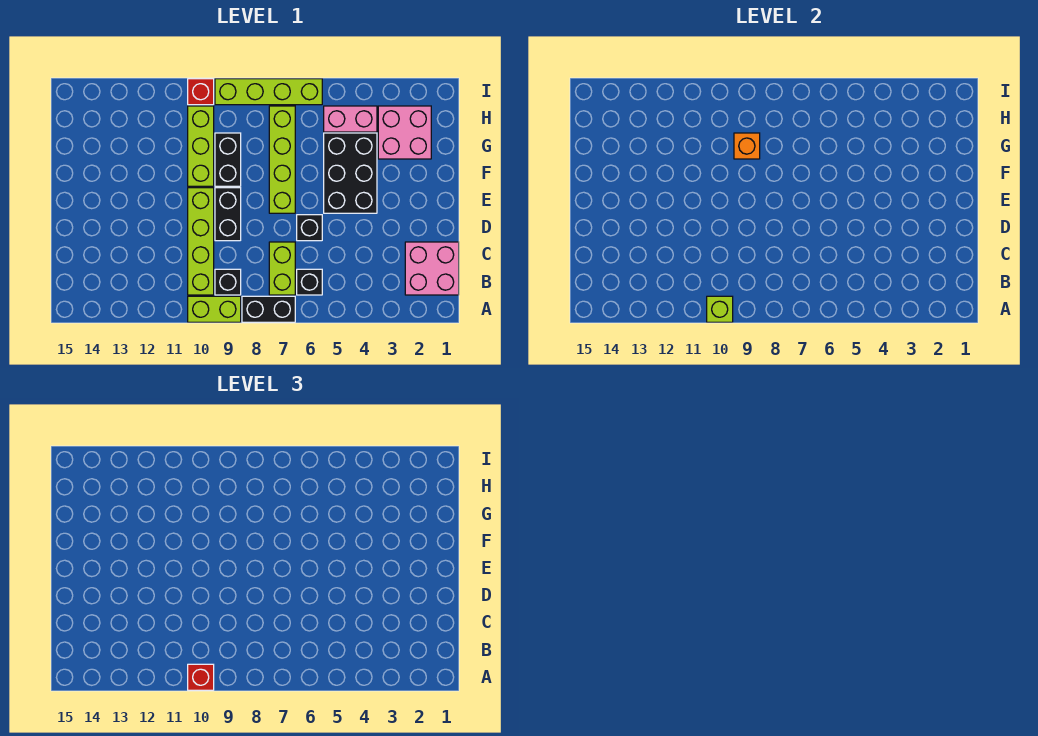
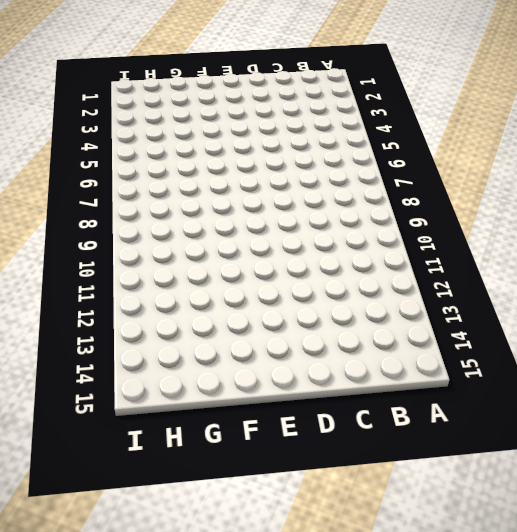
none -> black 1x2 brick [242,296,295,322]
none -> lime 1x2 brick [188,296,241,322]
none -> pink 2x2 brick [405,242,459,295]

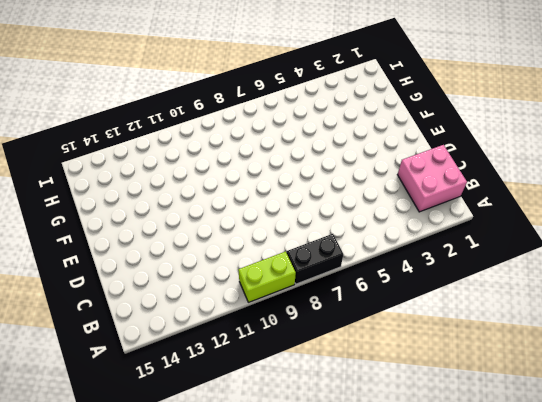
none -> black 1x1 brick [297,269,322,295]
none -> lime 1x2 brick [269,242,295,295]
none -> black 1x1 brick [215,269,241,295]

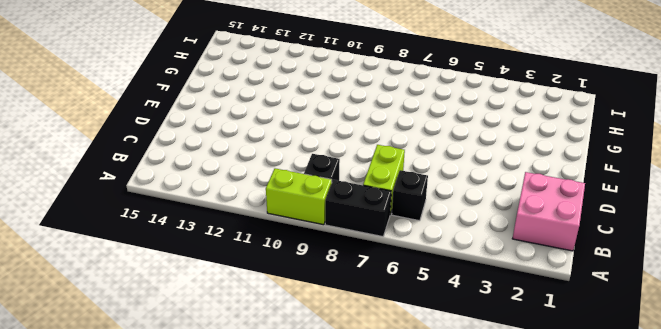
none -> lime 1x4 brick [188,188,214,295]
none -> black 1x1 brick [297,215,322,241]
none -> black 1x2 brick [215,188,241,241]

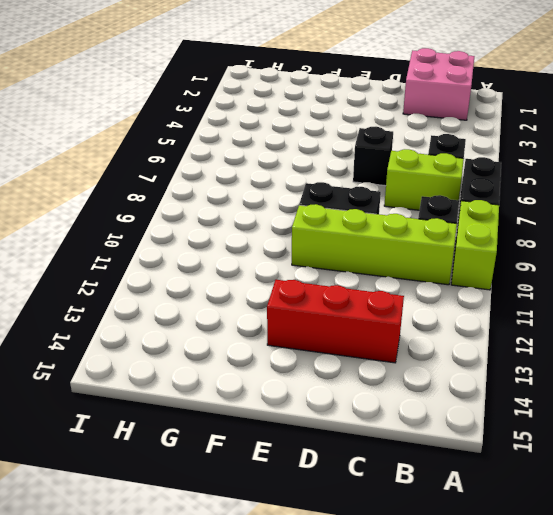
red 1x3 brick [267,280,404,363] -> none
none -> black 2x3 brick [324,133,377,213]
none -> lime 1x4 brick [269,106,295,213]
none -> black 1x2 brick [215,133,241,186]

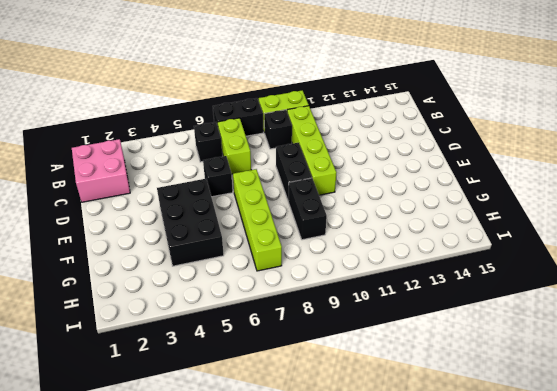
none -> lime 1x3 brick [188,106,214,186]
none -> pink 2x2 brick [378,106,431,159]
none -> pink 1x2 brick [324,106,377,132]

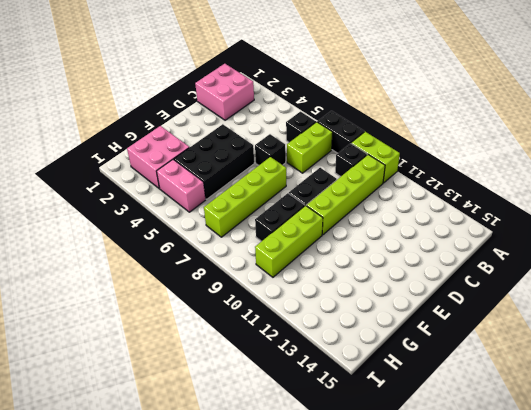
none -> lime 1x4 brick [215,79,322,105]
none -> red 1x1 brick [188,79,214,105]
none -> lime 1x1 brick [707,296,733,322]

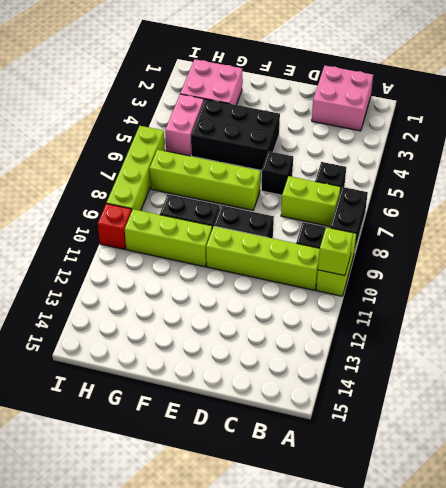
none -> orange 1x1 brick [734,133,760,159]
none -> red 1x1 brick [188,664,214,690]

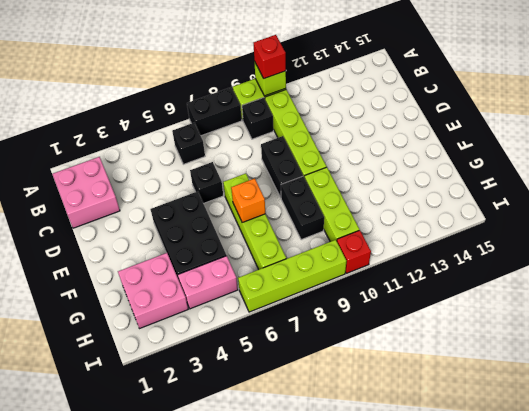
orange 1x1 brick [231,178,265,223] -> orange 1x1 brick moved to [734,133,760,159]
none -> lime 1x2 brick [269,242,295,295]

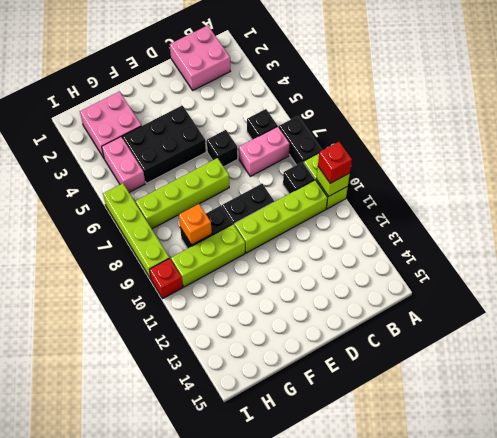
pink 1x2 brick [239,127,290,176] -> lime 1x2 brick [269,242,295,295]

